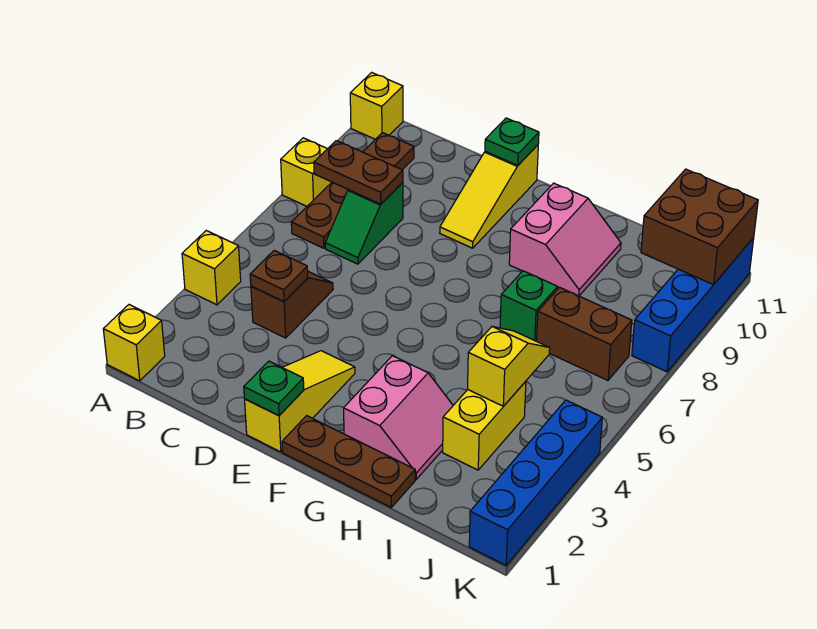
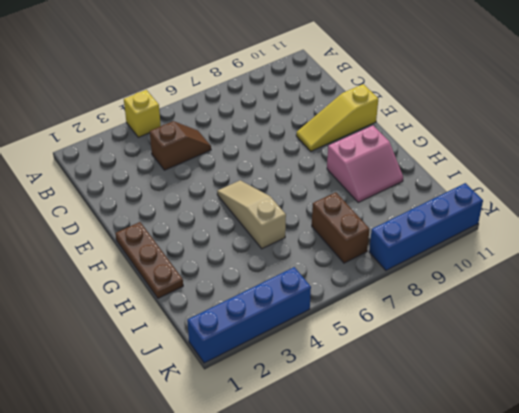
tan 1x3 slope [217,180,286,249] -> none
none -> yellow 1x1 brick [103,305,165,381]
none -> yellow 1x1 brick [281,138,332,206]
none -> yellow 1x1 brick [350,72,403,139]

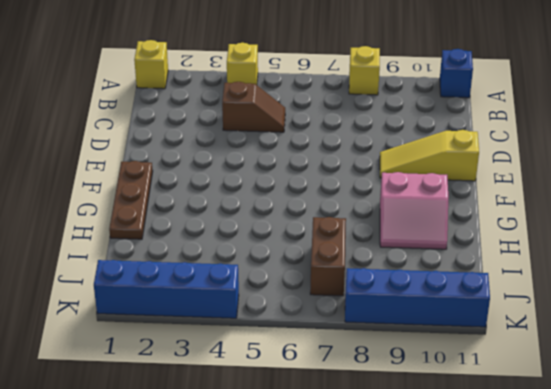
blue 1x1 brick [440,49,473,98] -> yellow 1x1 brick [350,72,403,139]
none -> brown 1x4 plate [291,133,414,248]
none -> green 1x2 slope [325,182,403,264]
none -> yellow 1x3 slope [245,351,355,452]

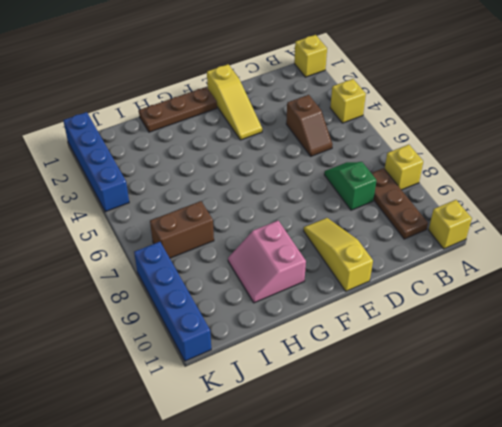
brown 1x3 plate [371,168,428,239] -> brown 1x4 plate [291,133,414,248]
none -> pink 2x2 slope [344,356,453,479]
none -> green 1x1 brick [500,271,558,341]
none -> yellow 1x2 brick [443,381,526,470]

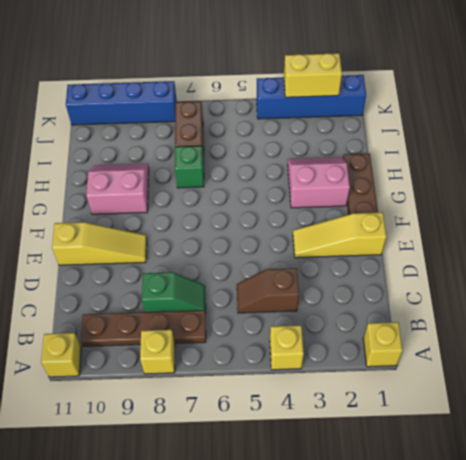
yellow 1x2 brick [284,53,342,97] -> yellow 1x2 brick moved to [443,381,526,470]
none -> brown 1x2 plate [314,141,403,204]
none -> brown 1x1 plate [250,251,308,301]
none -> green 1x1 plate [244,361,304,416]

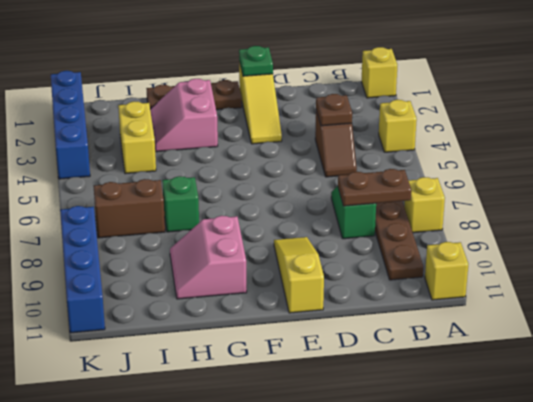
none -> green 1x1 plate [485,118,539,165]
none -> yellow 1x2 slope [468,327,550,406]
none -> brown 2x2 brick [641,169,758,285]

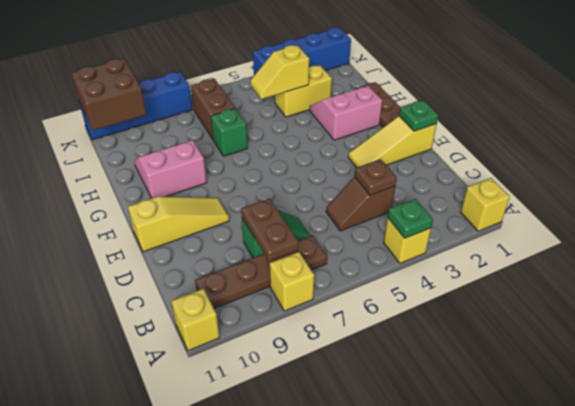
green 1x1 plate [388,199,433,238] -> green 1x1 plate moved to [485,118,539,165]

